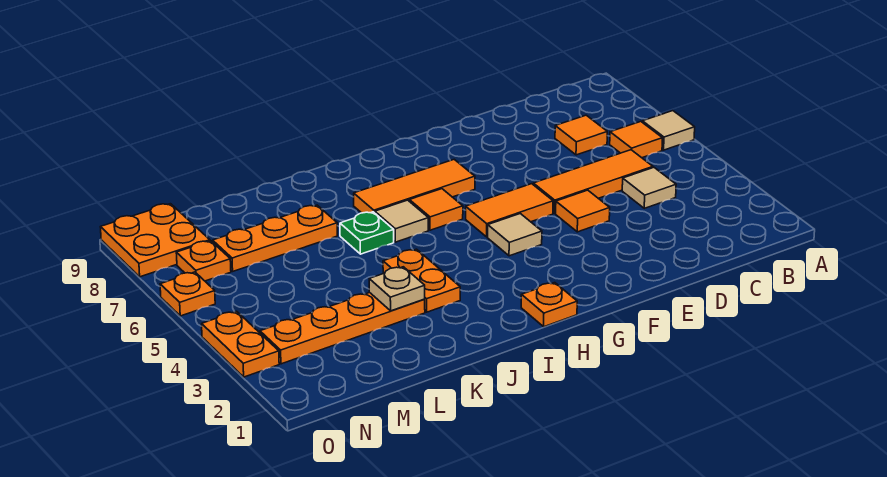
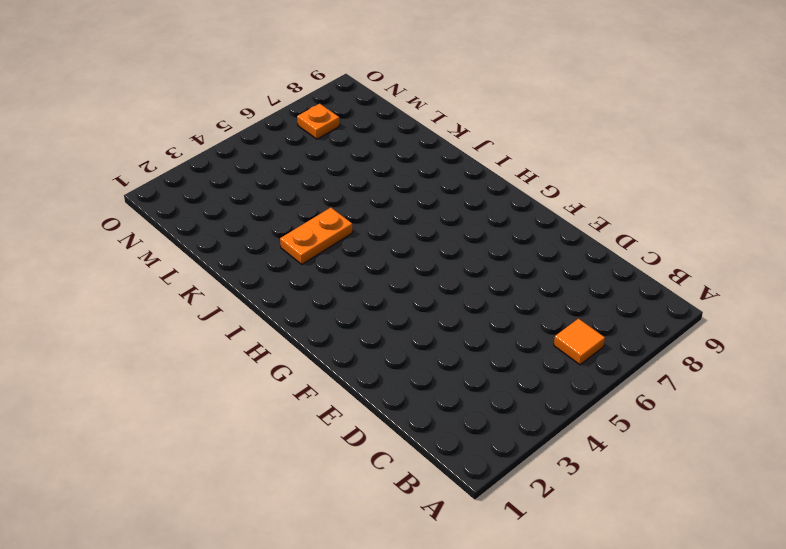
none -> tan 1x1 tile [642,111,695,150]
none -> tan 1x1 tile [622,167,676,208]
none -> orange 1x3 tile [533,150,653,213]

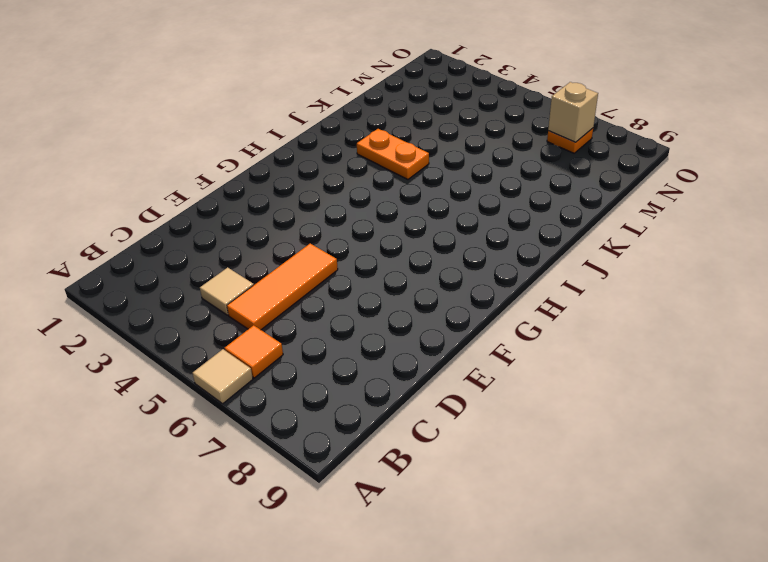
tan 1x1 brick [548,82,598,142] -> none
none -> orange 1x1 tile [555,115,607,155]
none -> orange 1x1 tile [556,190,610,232]
none -> orange 1x2 tile [466,184,553,237]

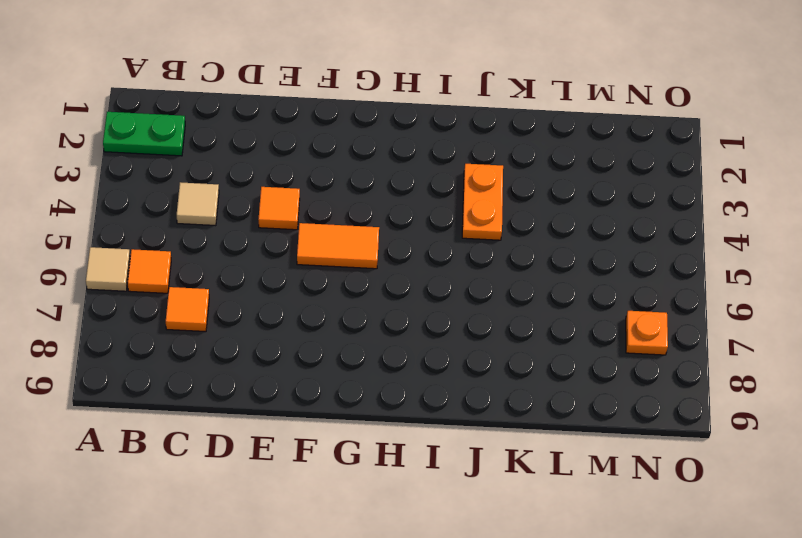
green 1x2 plate [103,112,185,156] -> none
none -> orange 1x3 tile [533,150,653,213]
none -> tan 1x1 tile [488,214,542,256]
none -> orange 1x3 tile [354,159,475,213]

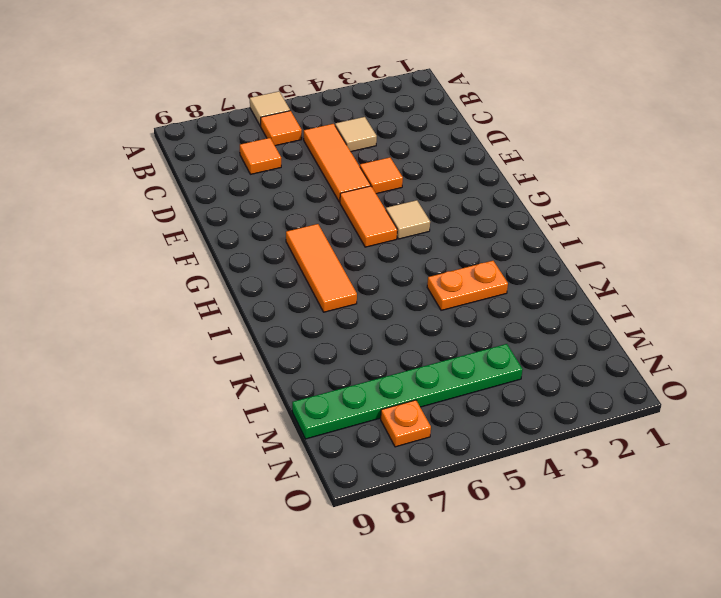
green 1x6 plate [292,344,523,439] -> orange 1x3 plate [213,205,337,271]
none -> orange 1x1 plate [521,283,577,327]
none -> orange 1x1 tile [409,189,463,230]
none -> tan 1x1 tile [375,200,428,242]

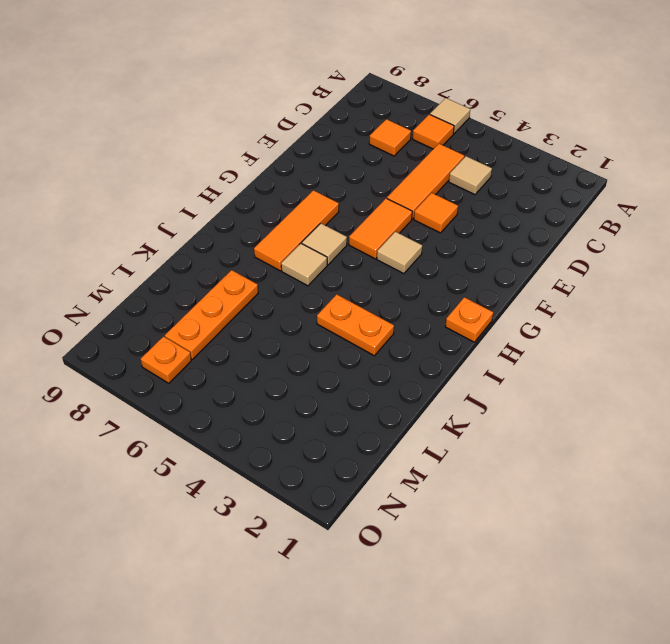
tan 1x1 tile [302,223,347,265] -> orange 1x1 tile [409,189,463,230]
none -> green 1x1 plate [340,212,394,254]
none -> orange 1x4 plate [260,293,425,364]
none -> orange 2x2 plate [101,204,210,277]

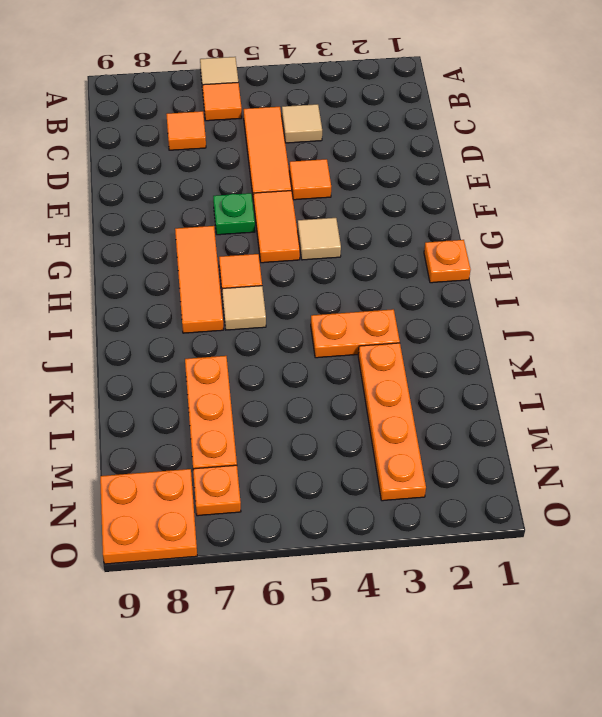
green 1x1 plate [213,193,255,235] -> green 1x1 plate moved to [340,212,394,254]
none -> orange 1x2 plate [202,311,279,377]
none -> orange 1x1 plate [160,272,215,316]
none -> tan 1x1 plate [369,267,425,311]

